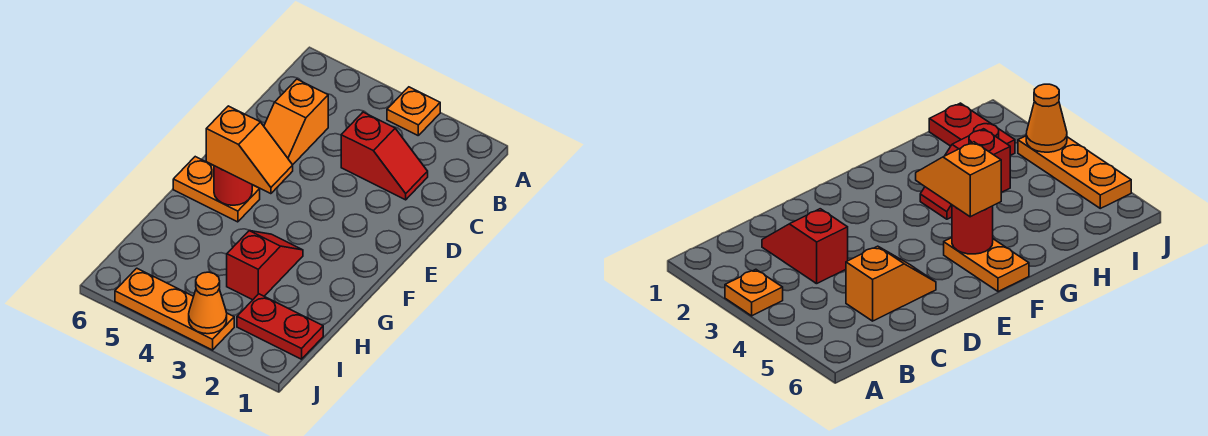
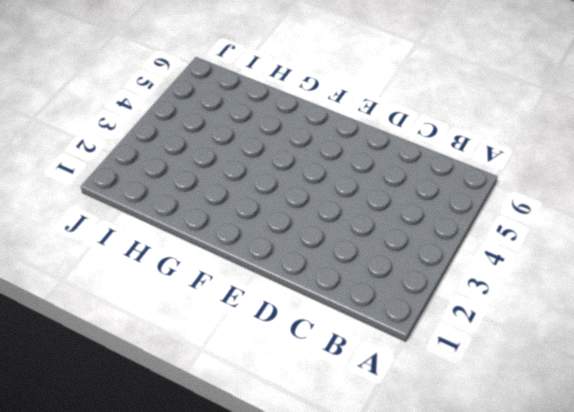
none -> orange 1x1 plate [387,87,440,135]
none -> red 1x2 slope [341,112,428,200]

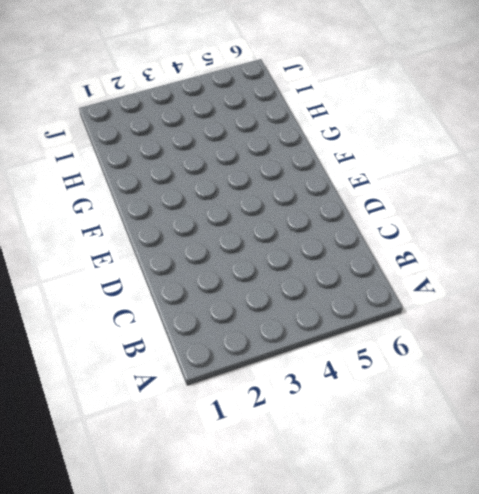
none -> orange 1x1 plate [387,87,440,135]
none -> red 1x2 slope [341,112,428,200]

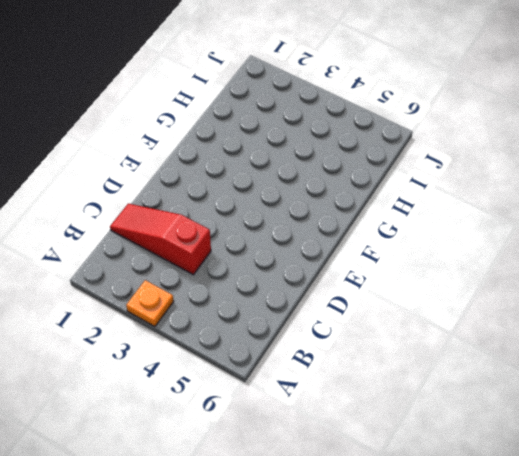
red 1x3 slope [110,204,211,275] -> red 1x2 slope [341,112,428,200]
none -> orange 1x2 slope [264,79,328,165]
none -> orange 1x2 plate [173,157,260,222]

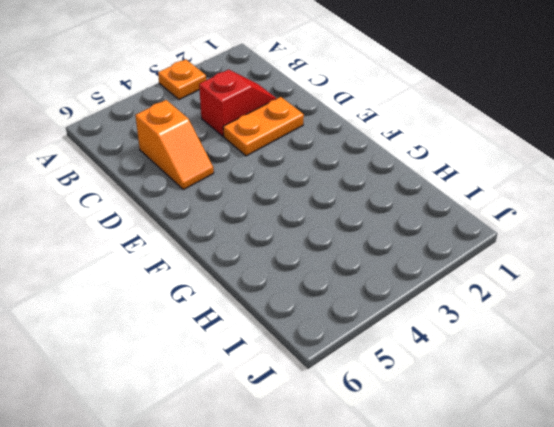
orange 1x2 plate [223,97,304,156] -> orange 1x2 plate moved to [173,157,260,222]
none -> red 1x2 slope [227,231,303,300]
none -> red 1x2 plate [237,294,323,359]

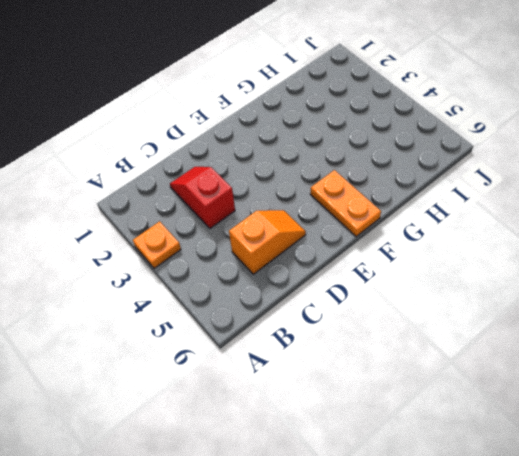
none -> red 1x2 slope [227,231,303,300]
none -> red 1x2 plate [237,294,323,359]

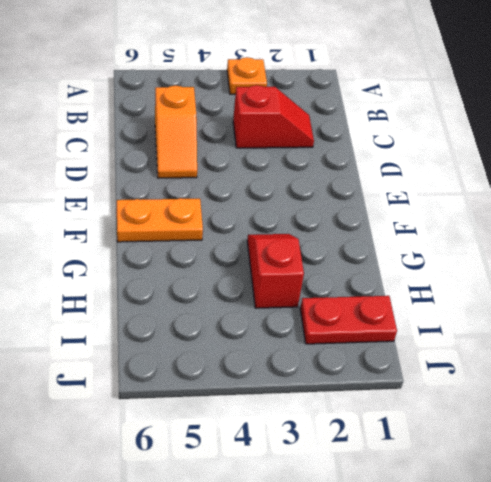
none -> orange 1x3 plate [115,268,234,350]
none -> red 1x1 round brick [214,166,252,205]

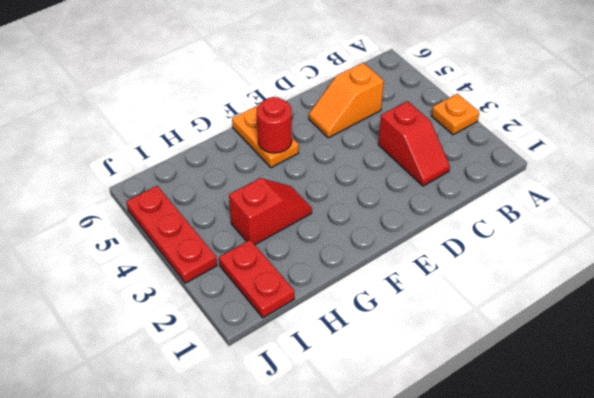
red 1x3 plate [126,186,217,283] -> orange 1x3 plate [115,268,234,350]
none -> orange 1x1 cone [189,272,227,334]
none -> orange 1x2 slope [206,106,293,194]

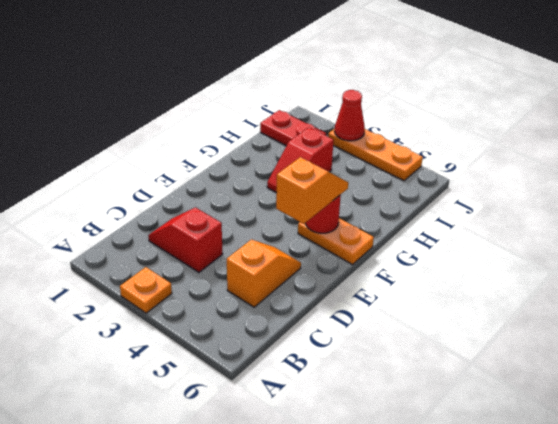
orange 1x2 slope [276,157,348,224] -> orange 1x2 slope turned to [206,106,293,194]
red 1x1 cone [335,90,365,141] -> orange 1x1 cone [189,272,227,334]

